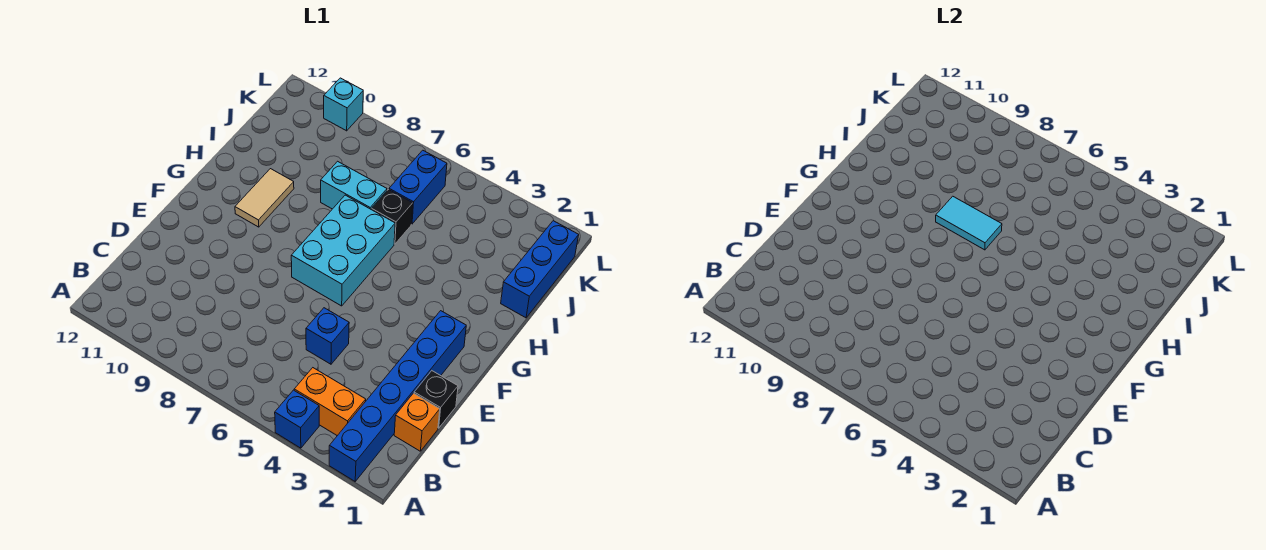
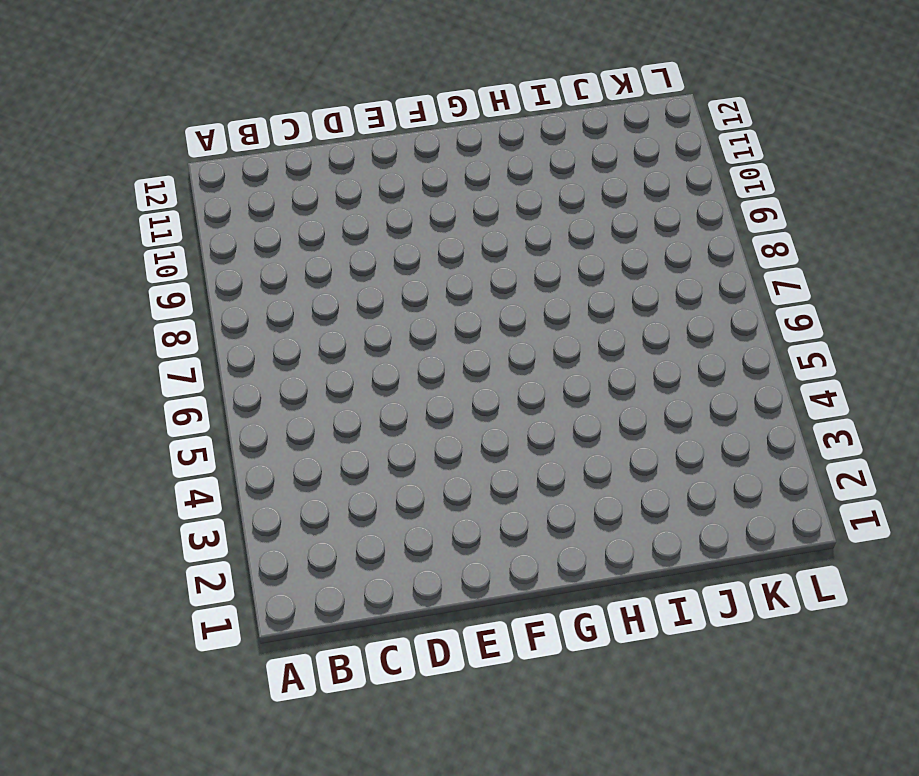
none -> blue 1x6 brick [329,311,466,481]
none -> blue 1x1 brick [275,390,319,448]
none -> orange 1x2 brick [294,368,366,436]

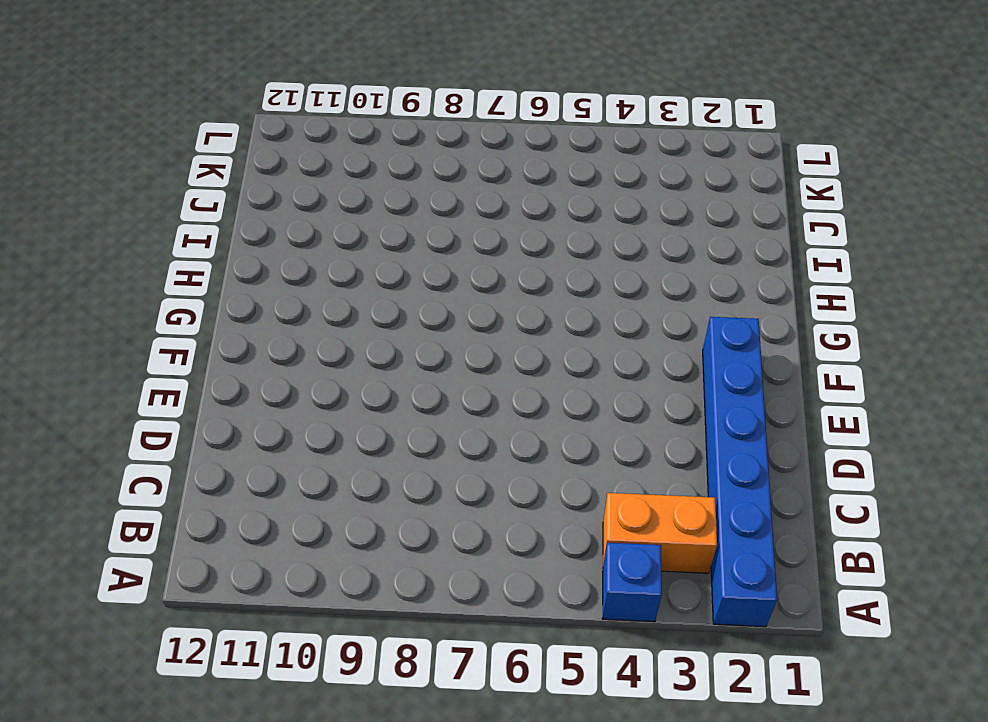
none -> orange 1x1 brick [394,393,440,451]
none -> black 1x1 brick [414,371,458,428]
none -> blue 1x1 brick [306,308,349,364]

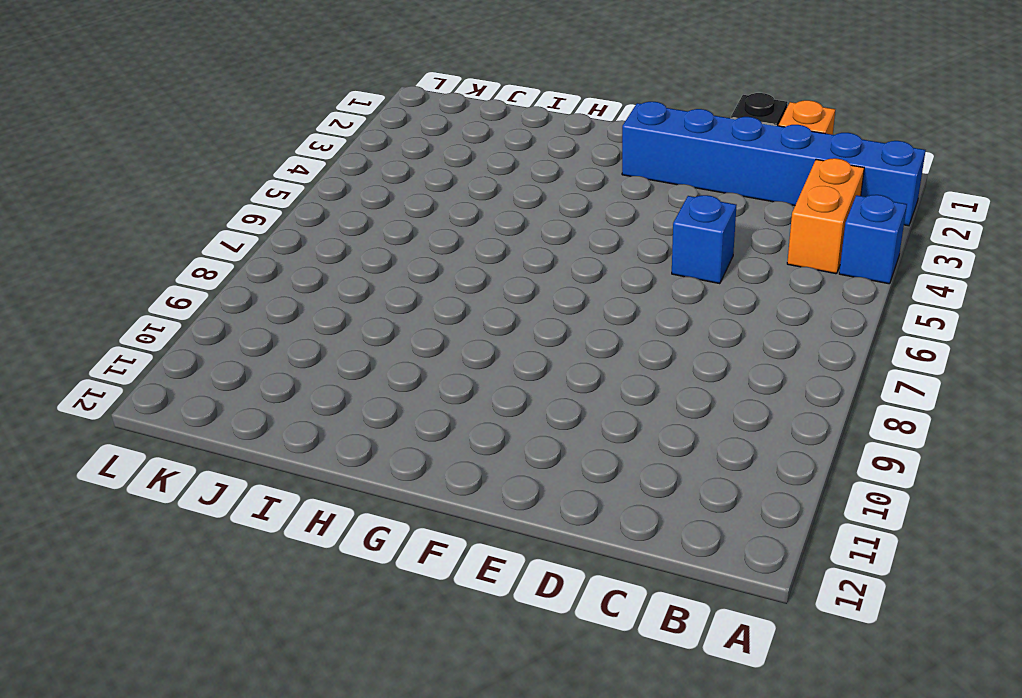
none -> cyan 2x3 brick [291,195,395,306]
none -> tan 1x2 tile [235,169,294,227]
none -> blue 1x3 brick [501,221,579,318]

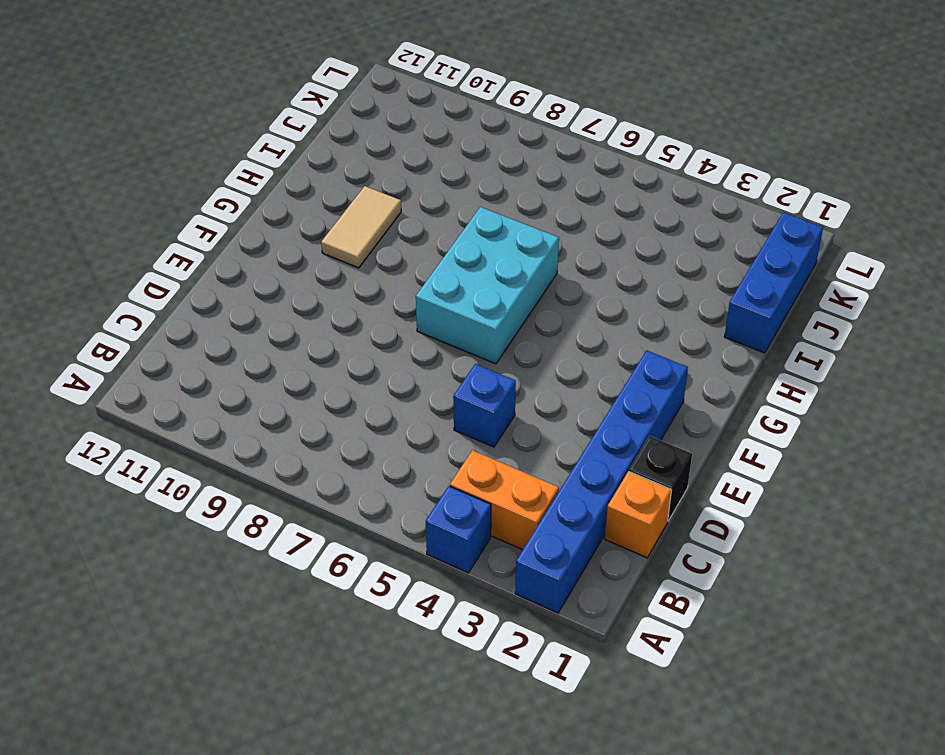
none -> black 1x1 brick [371,189,413,244]
none -> cyan 1x2 brick [321,161,387,209]
none -> blue 1x2 brick [389,150,447,224]

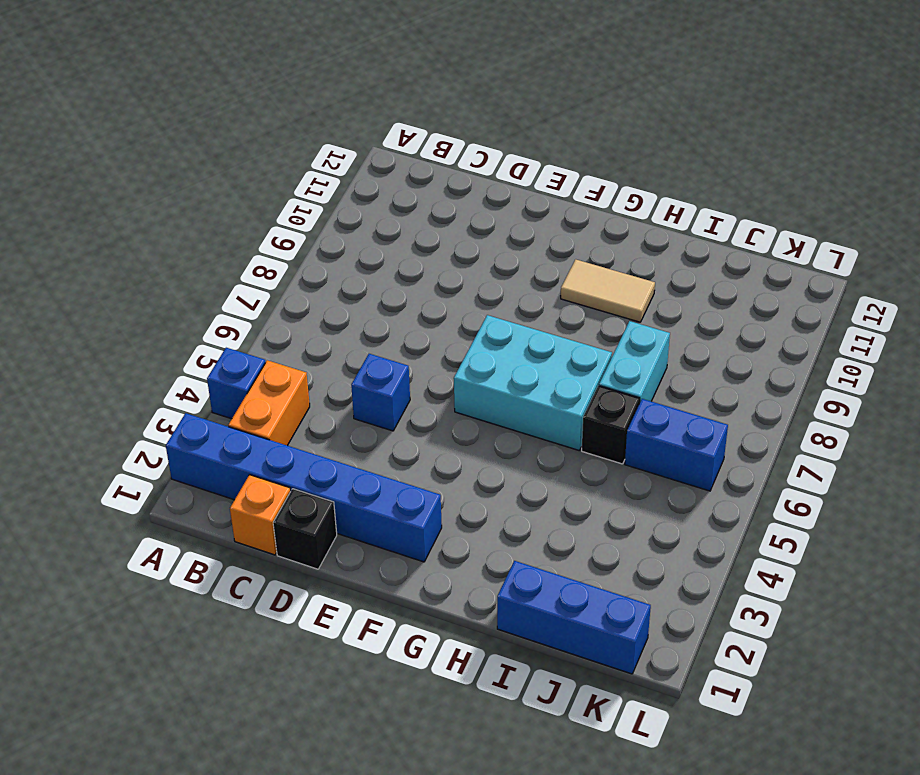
none -> cyan 1x1 brick [324,78,363,131]
none -> cyan 1x2 tile [936,196,1002,250]

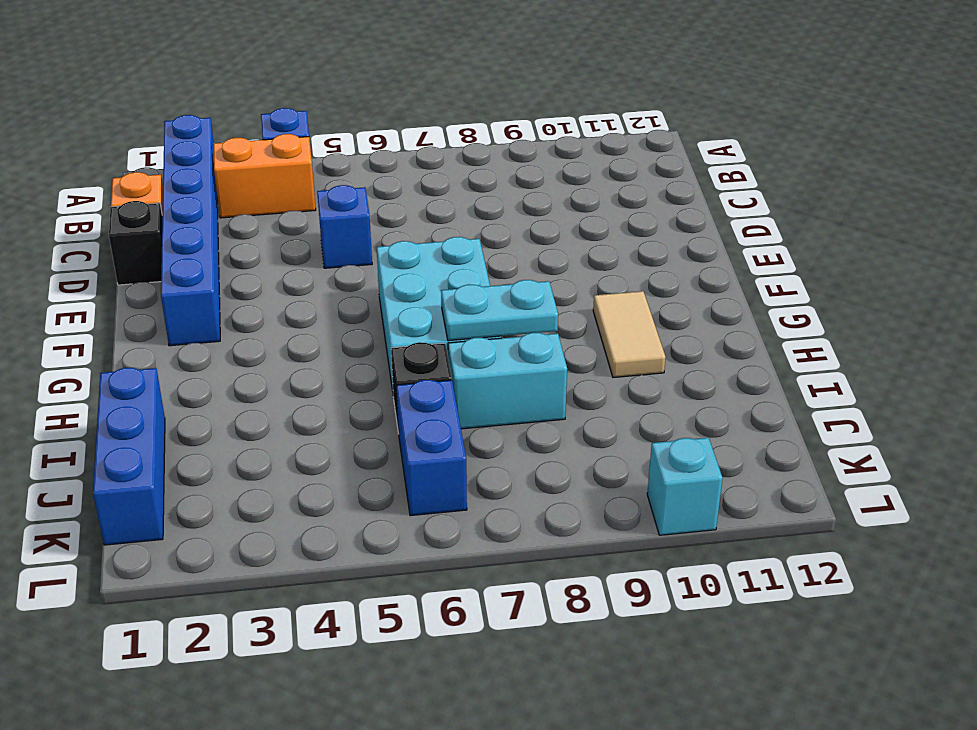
cyan 1x2 plate [441,280,558,341] -> cyan 1x2 tile [936,196,1002,250]

